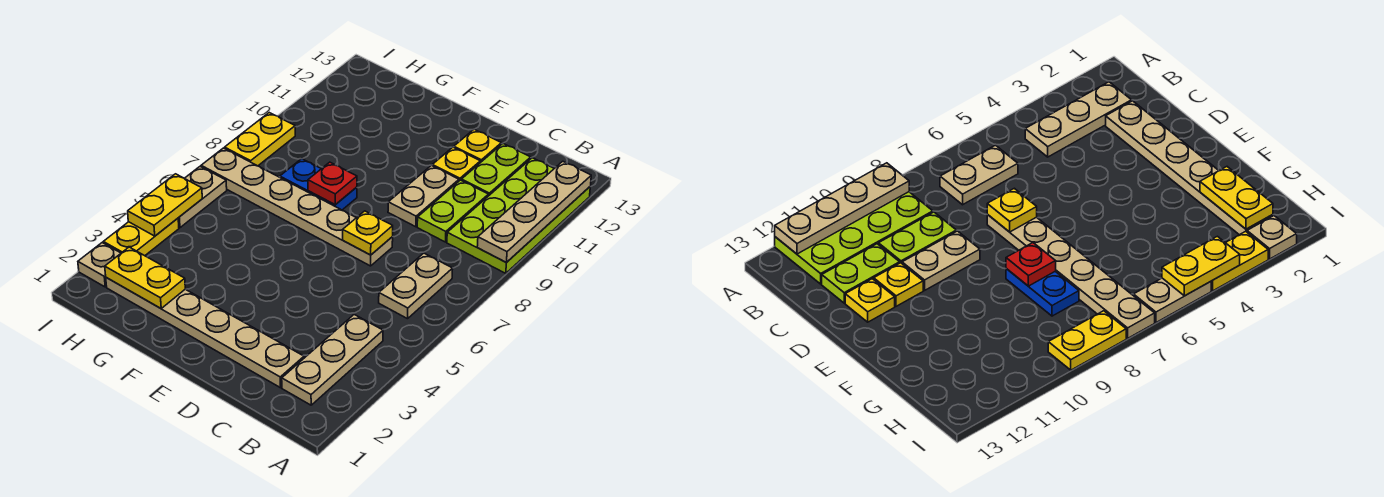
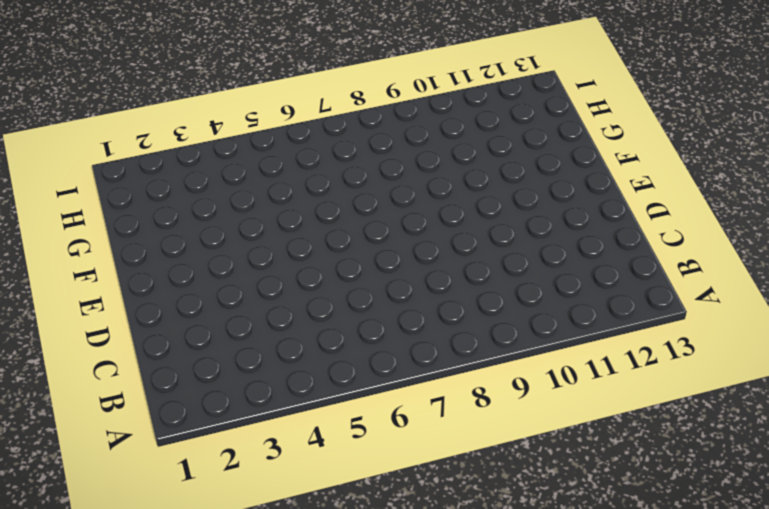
none -> lime 2x4 plate [447,158,590,273]
none -> tan 1x3 plate [282,315,383,405]
none -> tan 1x2 plate [379,253,453,319]

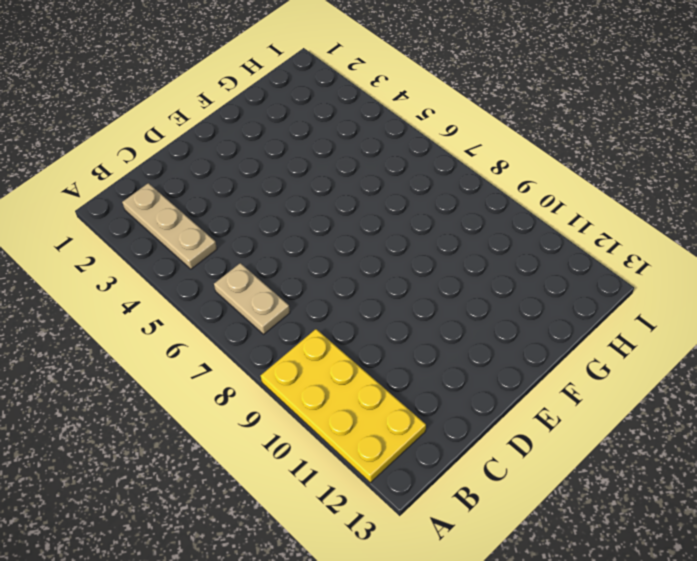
yellow 2x4 plate [261,329,426,483] -> lime 2x4 plate [447,158,590,273]
none -> tan 1x6 plate [106,278,304,388]
none -> lime 1x2 plate [417,180,488,242]
none -> lime 1x2 plate [461,144,531,196]

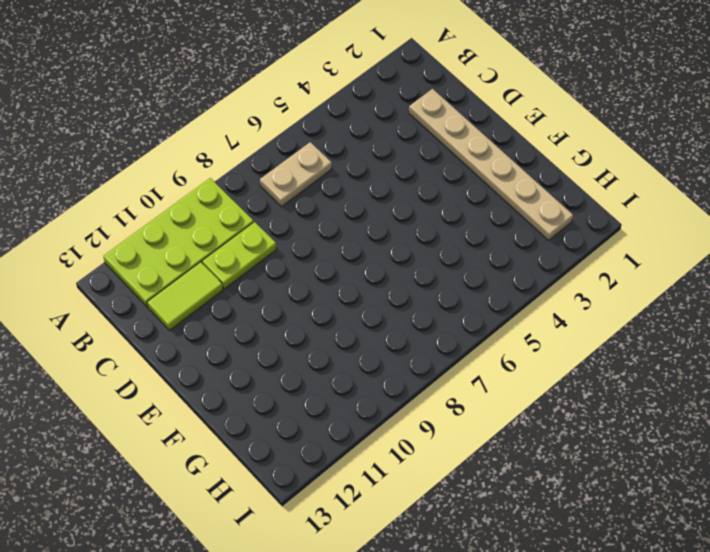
lime 1x2 tile [147,262,223,330] -> lime 1x2 plate [461,144,531,196]
none -> tan 1x3 plate [282,315,383,405]
none -> tan 1x6 plate [201,148,393,266]
none -> tan 1x2 plate [388,165,459,227]

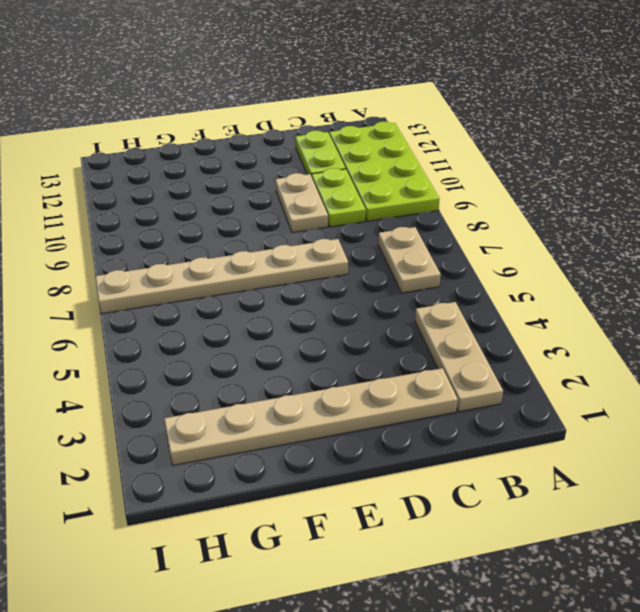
none -> yellow 1x1 plate [432,147,480,181]
none -> yellow 1x1 plate [454,129,501,163]
none -> blue 1x2 plate [280,159,357,210]

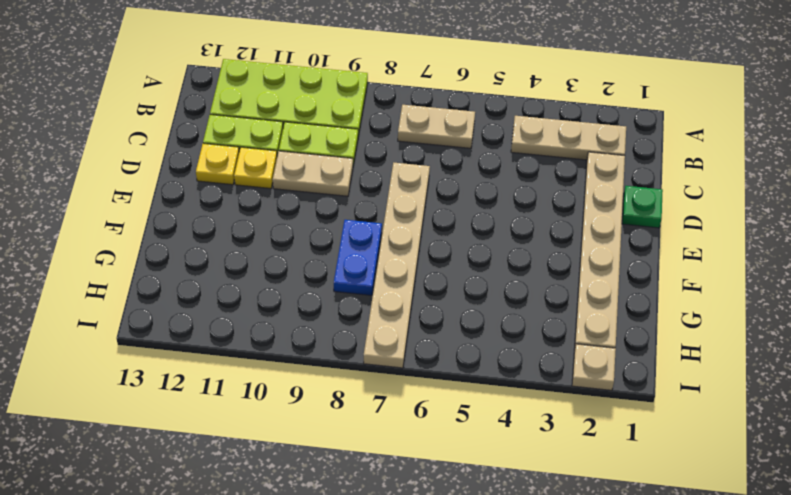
green 1x1 plate [622,186,663,228] -> none
none -> yellow 1x2 plate [103,218,179,256]
none -> tan 1x2 plate [178,166,227,228]
none -> yellow 1x2 plate [225,113,295,166]

